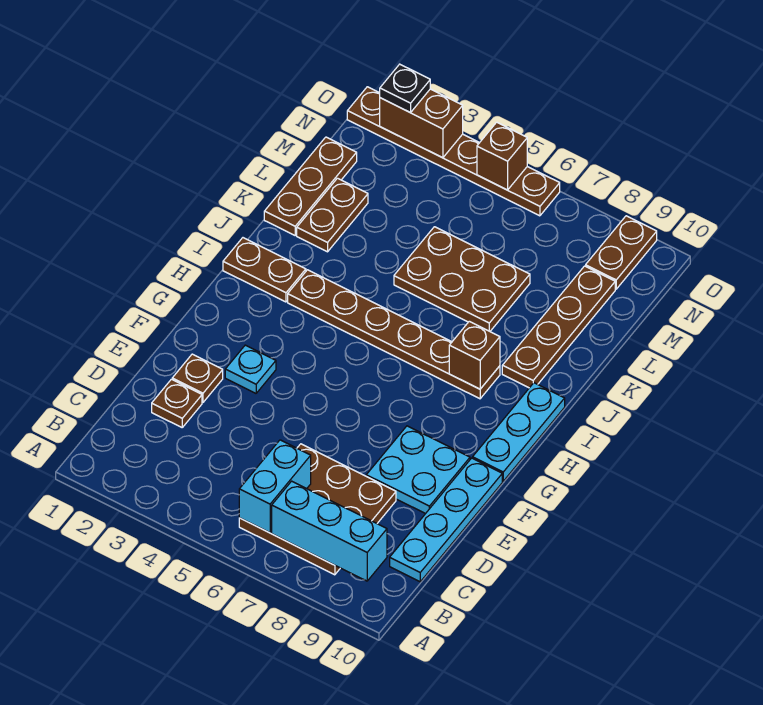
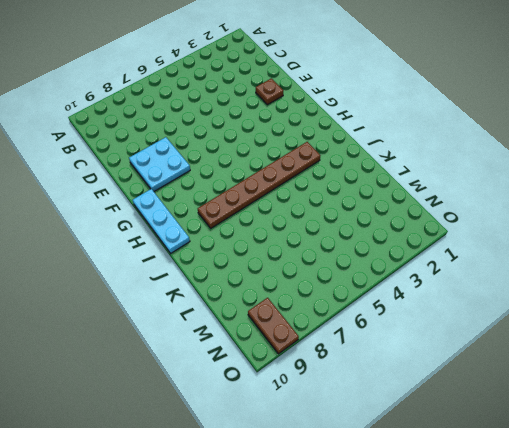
none -> brown 3x3 plate [239,444,396,575]
none -> cyan 1x4 plate [390,458,502,582]
none -> brown 1x1 plate [152,379,202,427]

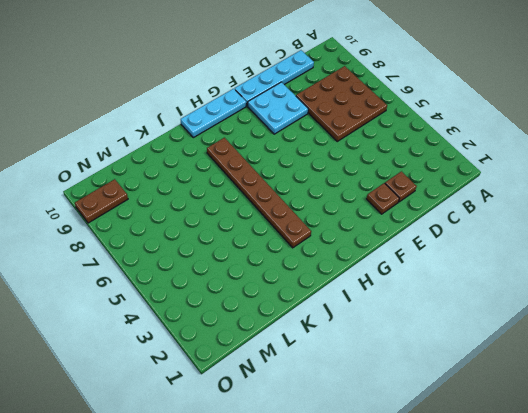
none -> cyan 1x1 plate [225,345,276,393]
none -> brown 1x2 plate [223,238,306,302]
none -> brown 1x4 plate [502,266,615,388]

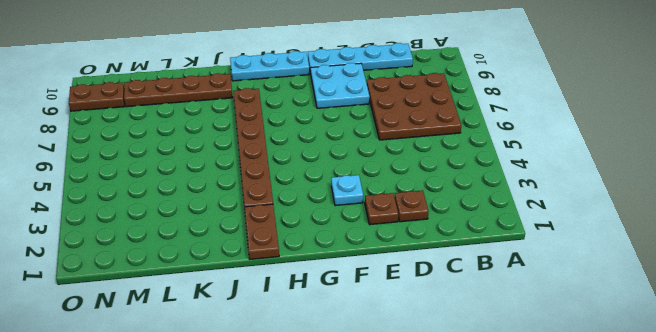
none -> brown 1x3 plate [264,137,357,235]
none -> brown 1x2 plate [297,178,368,252]
none -> brown 2x3 plate [394,227,530,331]

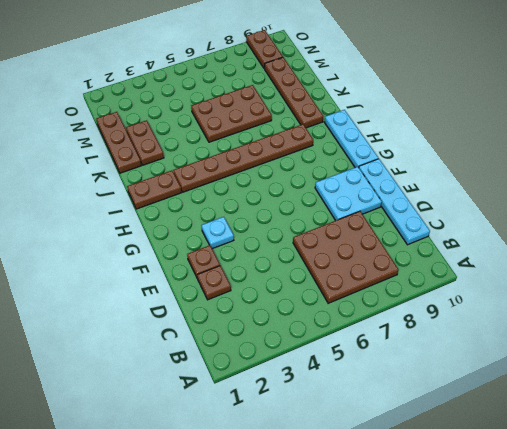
none -> brown 1x6 plate [347,87,560,216]
none -> cyan 1x2 brick [239,440,311,533]
none -> cyan 1x3 brick [272,481,387,581]

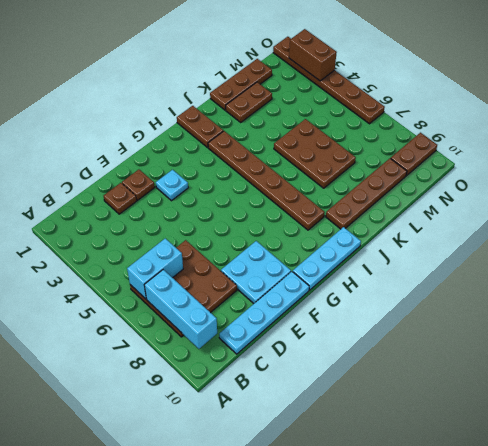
none -> brown 1x1 brick [449,321,500,389]
none -> brown 1x1 brick [477,122,527,190]
none -> black 1x1 plate [380,64,430,112]

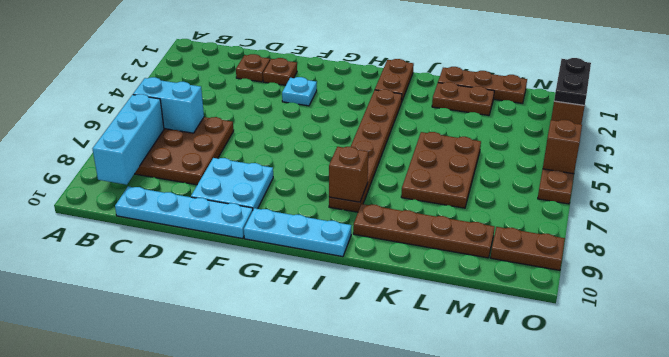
black 1x2 plate [554,58,591,105] -> black 1x1 plate [380,64,430,112]

